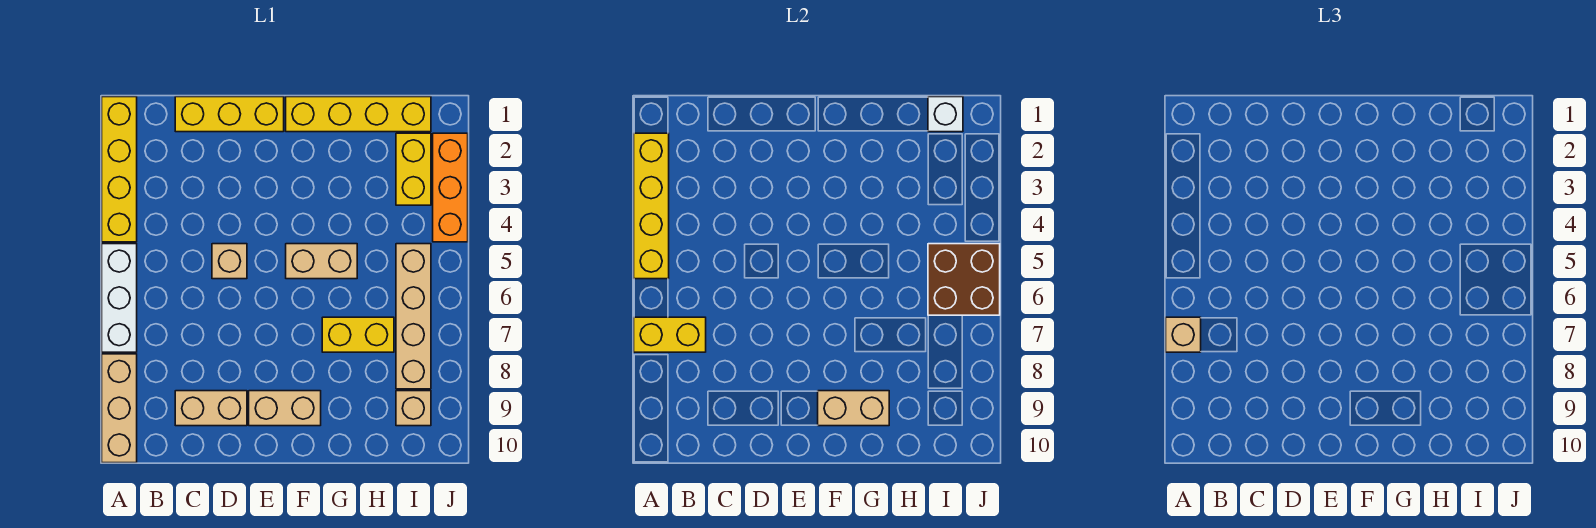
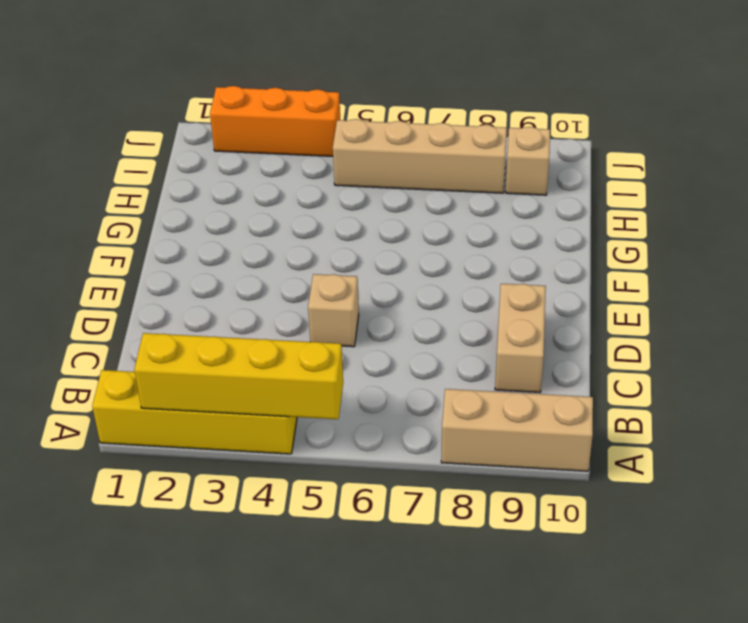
none -> white 1x3 brick [102,244,137,352]
none -> yellow 1x3 brick [175,97,284,132]
none -> tan 1x2 brick [249,391,321,426]

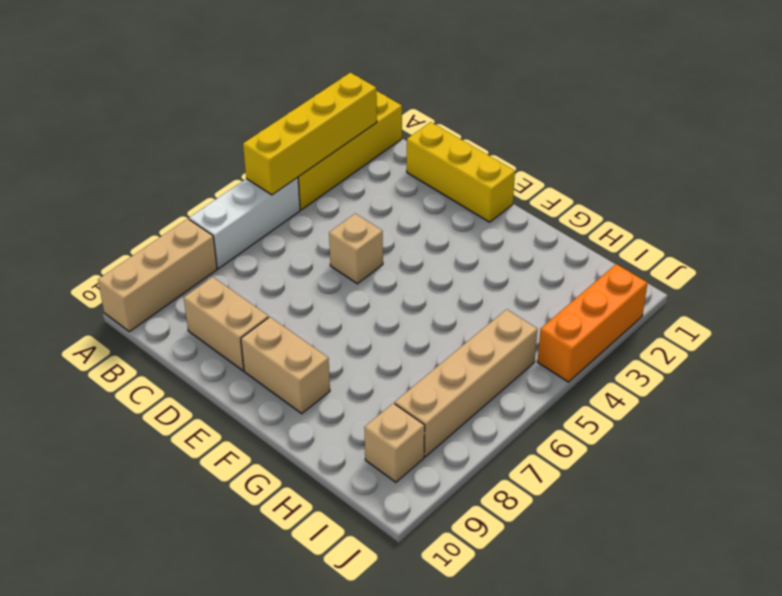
none -> yellow 1x4 brick [286,97,431,132]
none -> tan 1x2 brick [286,244,357,279]
none -> yellow 1x2 brick [322,317,394,352]

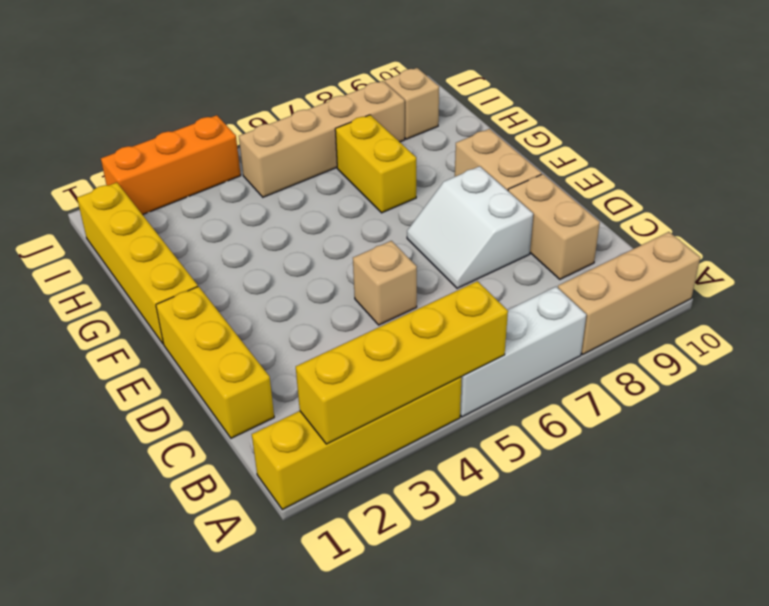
white 2x2 slope [407,166,533,288] -> none
none -> tan 1x2 brick [286,244,357,279]
none -> yellow 1x2 brick [396,133,431,205]
none -> yellow 1x2 brick [634,317,706,352]

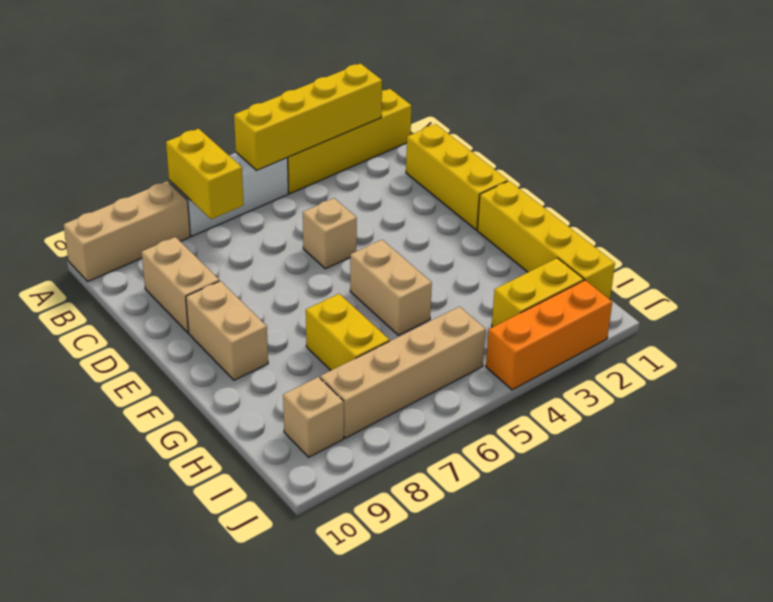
none -> tan 1x2 brick [818,391,889,426]
none -> white 1x1 brick [928,97,963,132]
none -> brown 2x2 brick [928,244,1000,315]

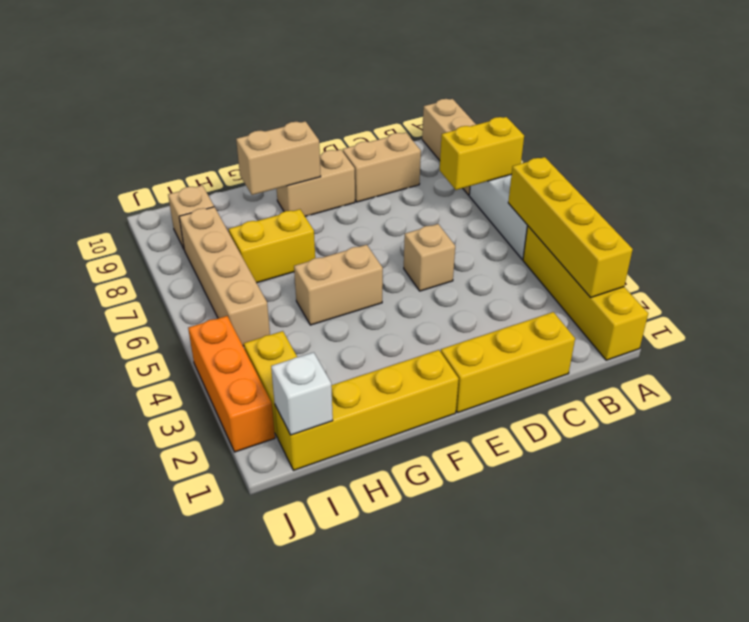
none -> brown 2x2 brick [928,244,1000,315]
none -> tan 1x1 brick [1166,317,1201,352]

